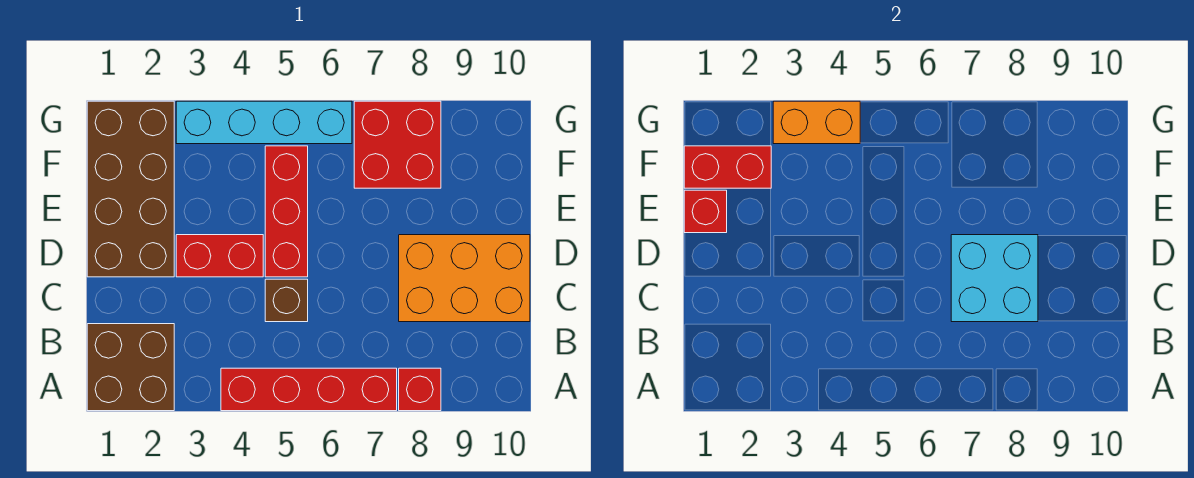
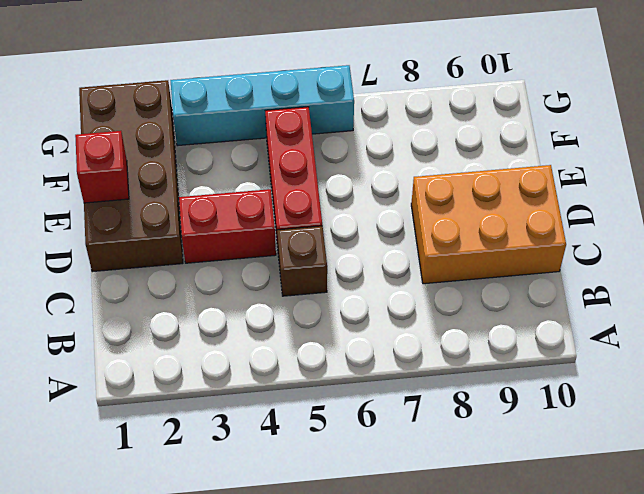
none -> brown 2x2 brick [87,324,174,411]
none -> red 1x4 brick [221,368,397,411]
none -> red 1x1 brick [399,368,441,411]

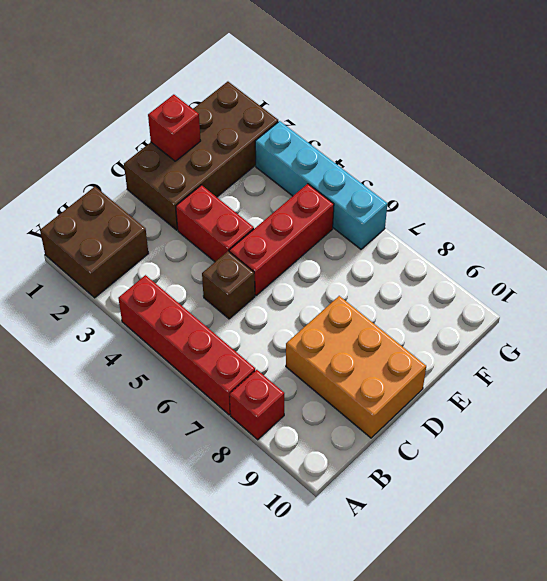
none -> red 2x2 brick [354,101,441,188]
none -> cyan 2x2 brick [951,235,1038,322]
none -> red 1x2 brick [684,146,771,188]

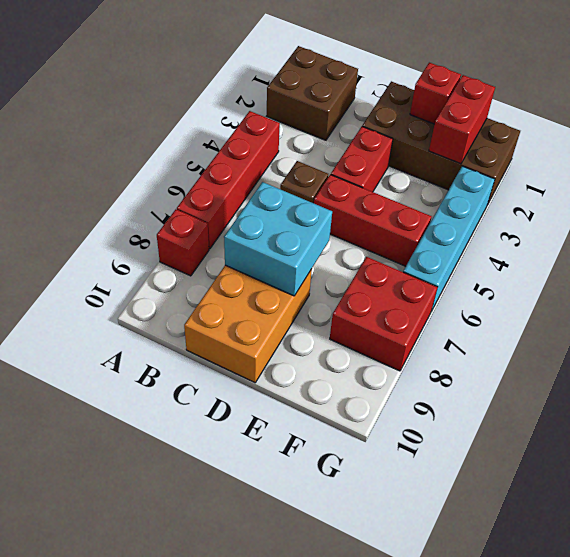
none -> orange 1x2 brick [773,101,860,144]

